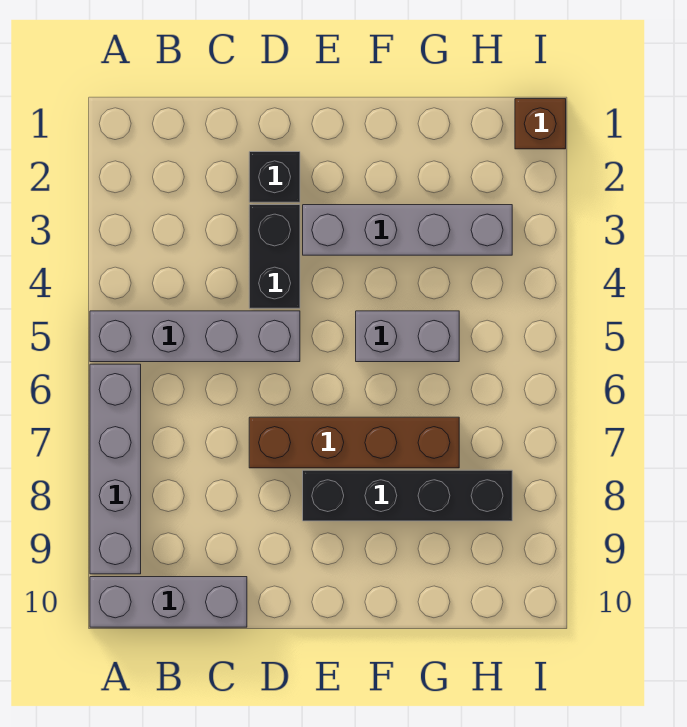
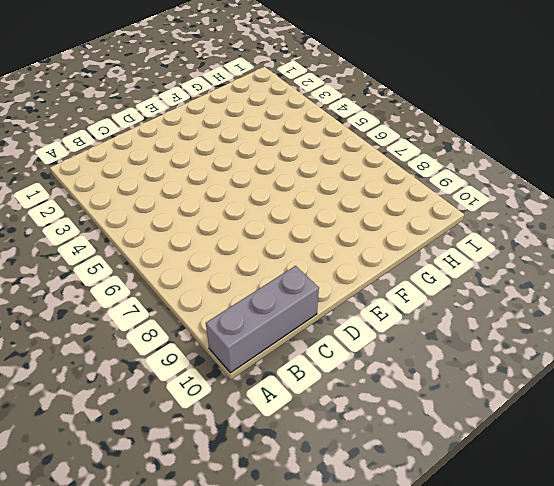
none -> grey 1x4 brick [90,311,300,362]
none -> grey 1x4 brick [90,364,141,574]

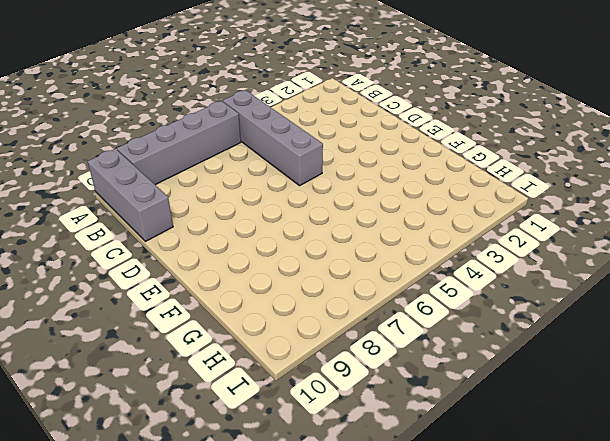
none -> black 1x1 brick [249,152,300,202]
none -> black 1x2 brick [249,205,300,308]

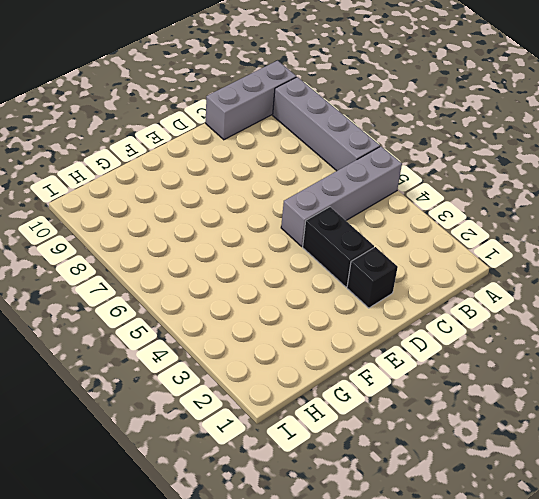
none -> brown 1x4 brick [249,417,459,468]
none -> grey 1x4 brick [303,205,512,255]

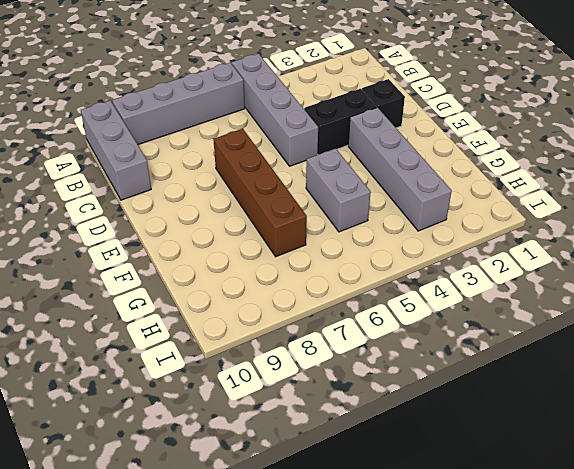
none -> black 1x4 brick [303,470,512,521]
none -> brown 1x1 brick [515,99,566,149]

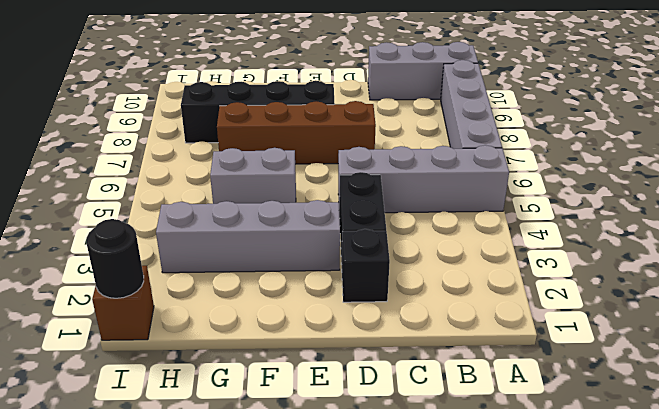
black 1x1 round brick [86,219,144,298] -> none

